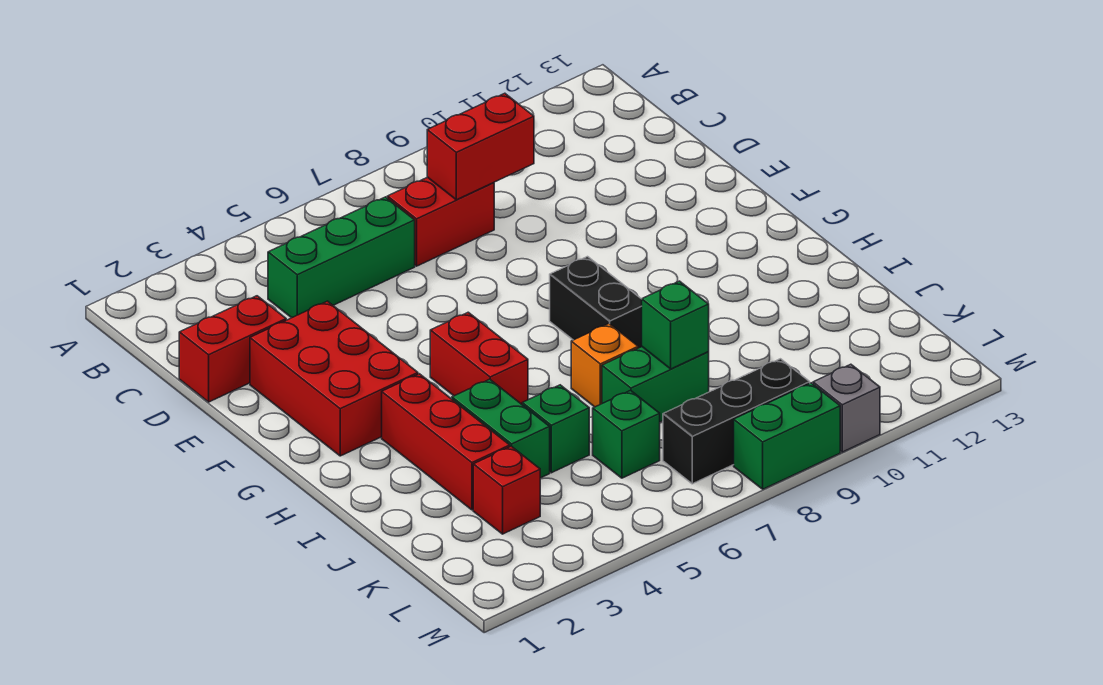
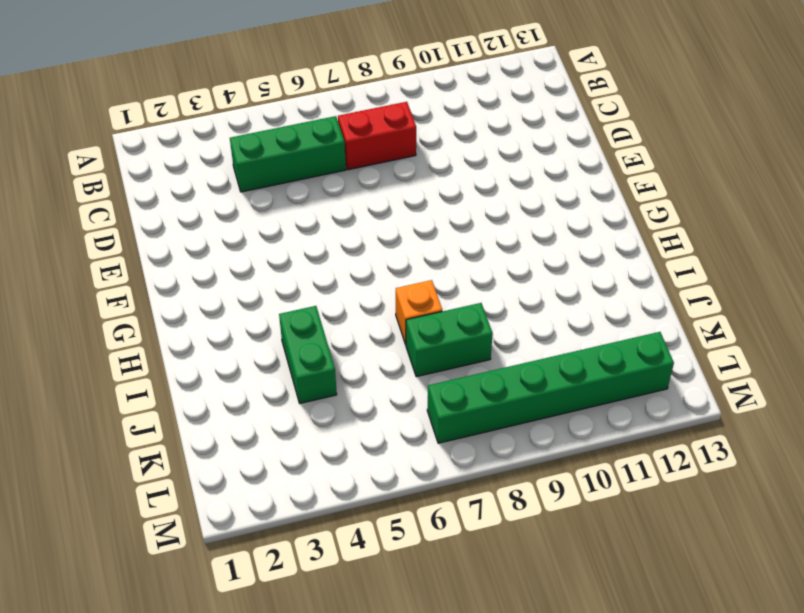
green 1x6 brick [427,332,674,443] -> black 1x3 brick [663,359,810,484]
none -> red 1x2 brick [179,296,286,402]
none -> red 2x3 brick [250,301,418,456]
none -> red 1x2 brick [430,312,528,404]

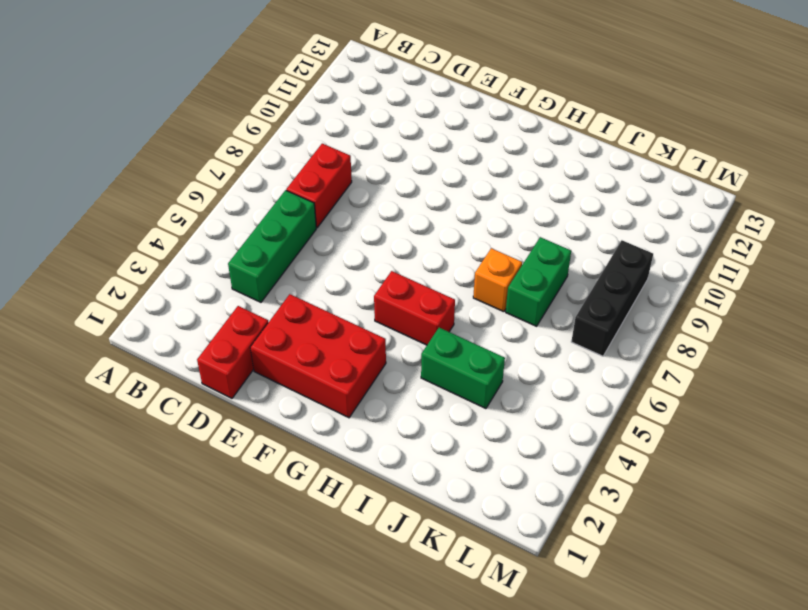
none -> black 1x2 brick [550,257,642,348]
none -> red 1x3 brick [382,374,510,510]
none -> green 1x1 brick [522,385,589,473]

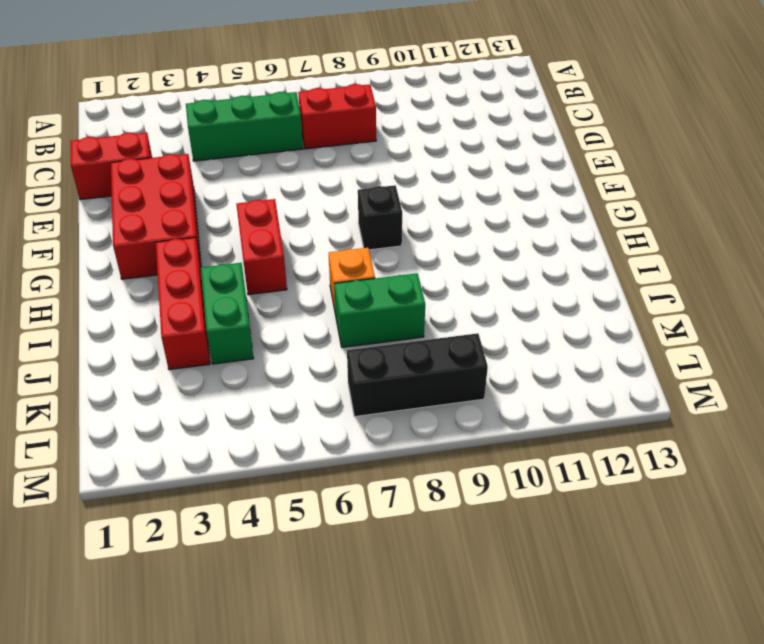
black 1x1 brick [358,185,402,250] -> black 1x2 brick [550,257,642,348]
none -> green 1x1 brick [522,385,589,473]
none -> red 1x1 brick [473,446,540,534]
none -> green 1x1 brick [593,391,660,478]

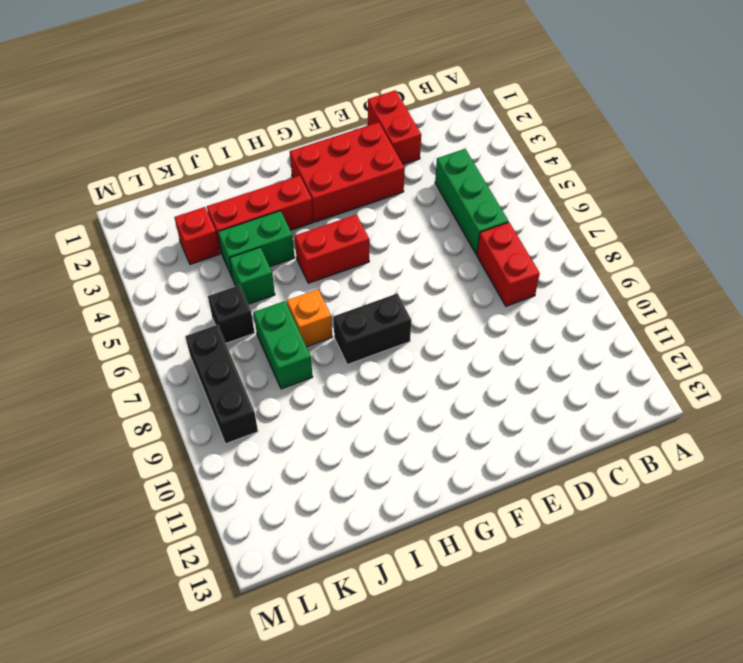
black 1x1 brick [208,285,255,343] -> green 1x1 brick [593,391,660,478]
none -> green 1x2 brick [734,383,840,489]
none -> grey 1x1 brick [813,364,880,452]
none -> red 1x2 brick [427,93,534,200]

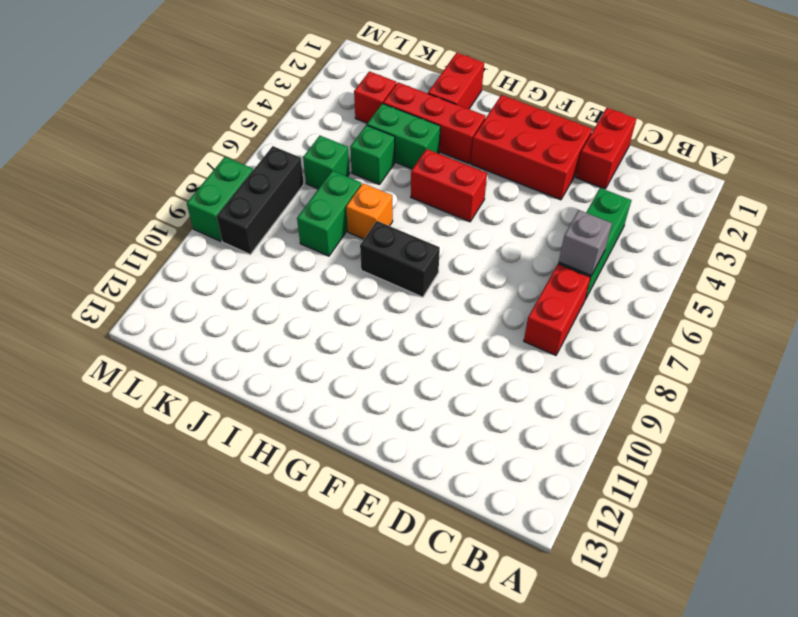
grey 1x1 brick [559,210,612,276] -> grey 1x1 brick moved to [813,364,880,452]
red 1x2 brick [428,53,484,109] -> red 1x2 brick moved to [427,93,534,200]
none -> green 1x1 brick [642,281,709,369]

